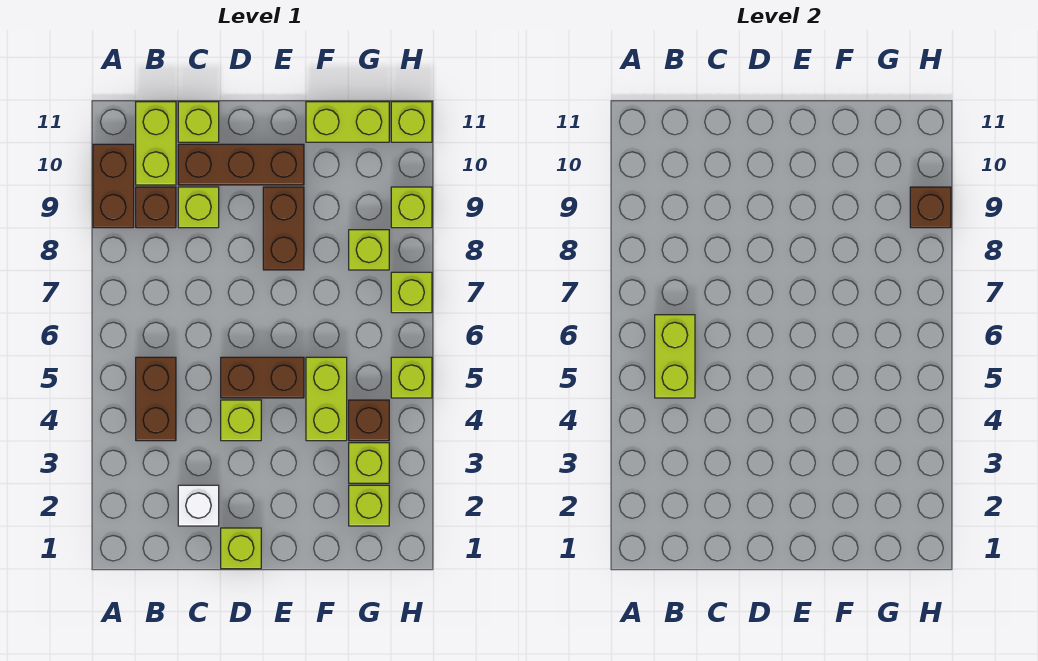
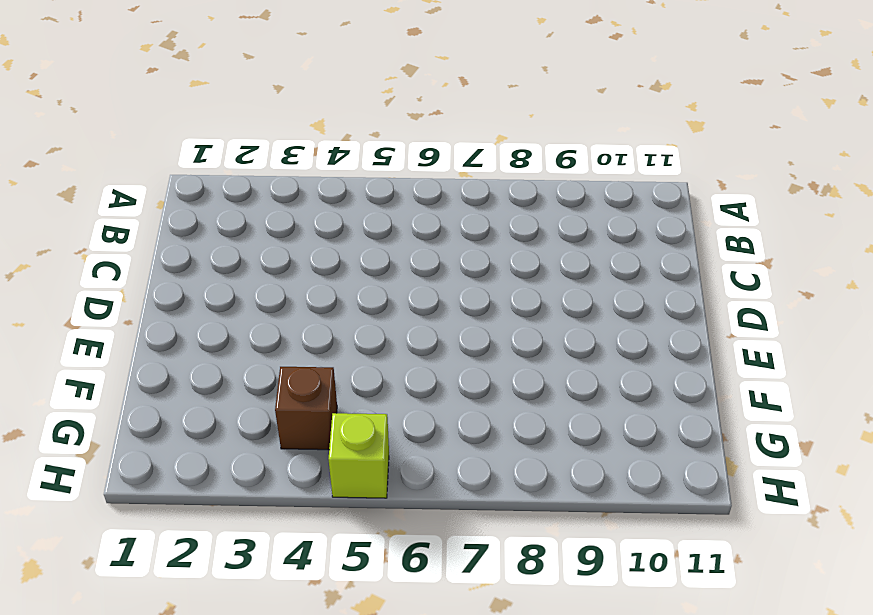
none -> brown 1x2 brick [93,144,134,228]
none -> brown 1x2 brick [136,357,176,441]
none -> brown 1x1 brick [136,187,176,228]

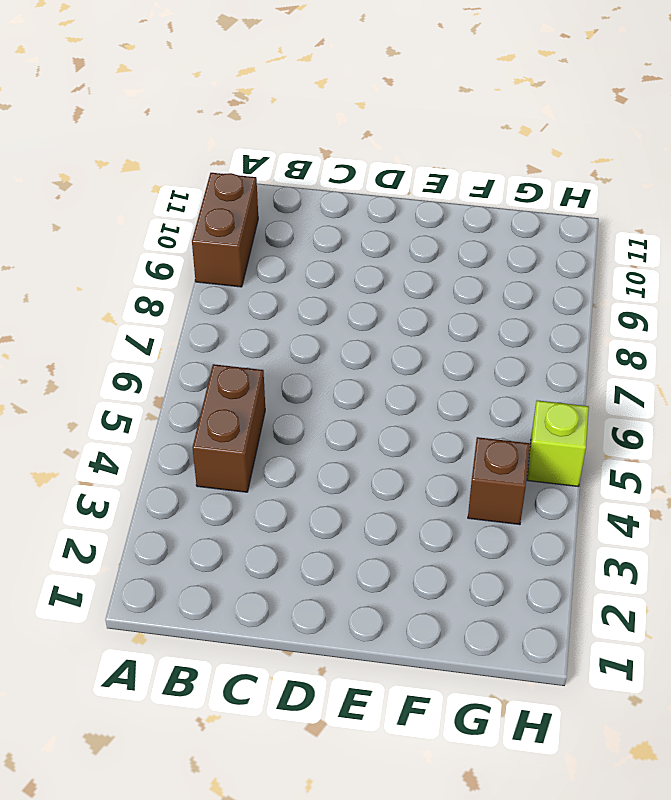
none -> brown 1x1 brick [136,187,176,228]
none -> lime 1x2 brick [136,102,176,185]
none -> white 1x1 brick [178,485,219,526]

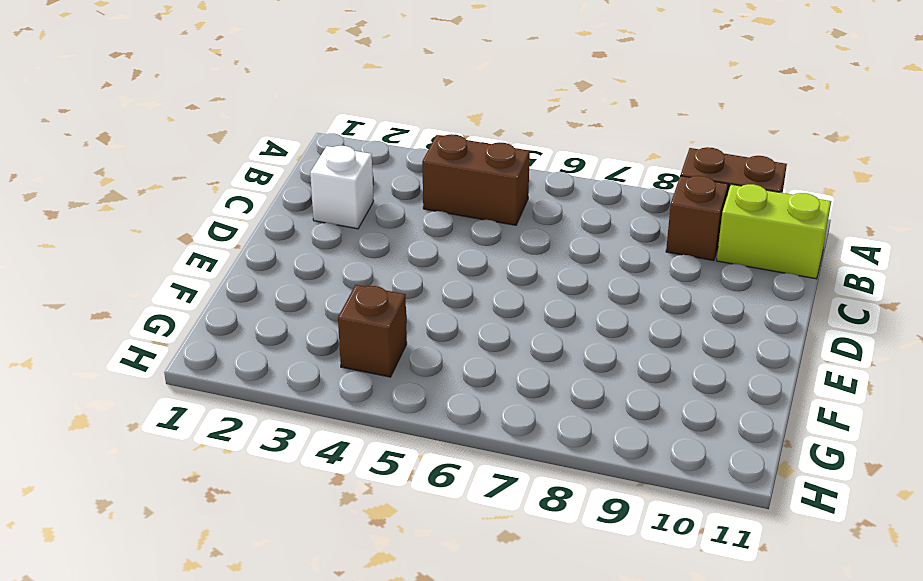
none -> lime 1x1 brick [178,187,219,228]
none -> brown 1x3 brick [178,144,304,185]
none -> lime 1x1 brick [178,102,219,142]

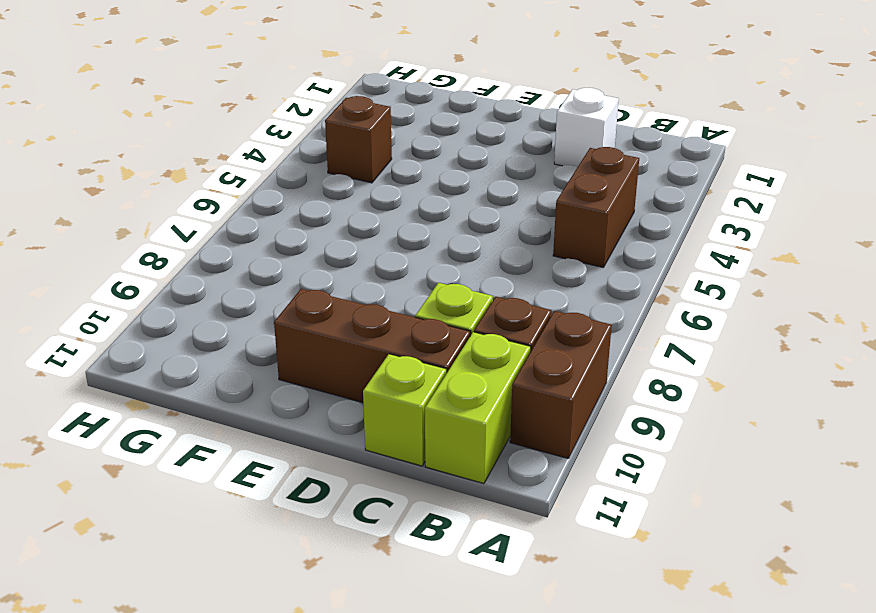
none -> lime 1x1 brick [221,528,261,569]
none -> lime 1x1 brick [221,400,261,441]
none -> brown 1x2 brick [221,357,304,398]

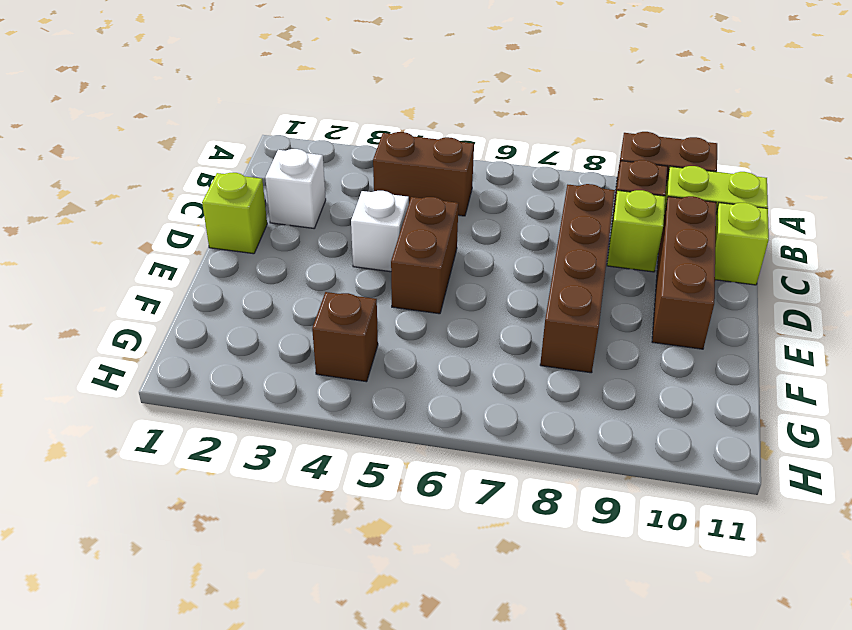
brown 1x4 brick [540,184,615,373] -> brown 1x2 brick [263,187,304,270]
white 1x1 brick [351,191,409,272] -> lime 1x1 brick [221,400,261,441]
none -> lime 1x2 brick [306,357,347,441]
none -> lime 1x2 brick [306,102,389,142]
none -> lime 1x1 brick [349,485,389,526]

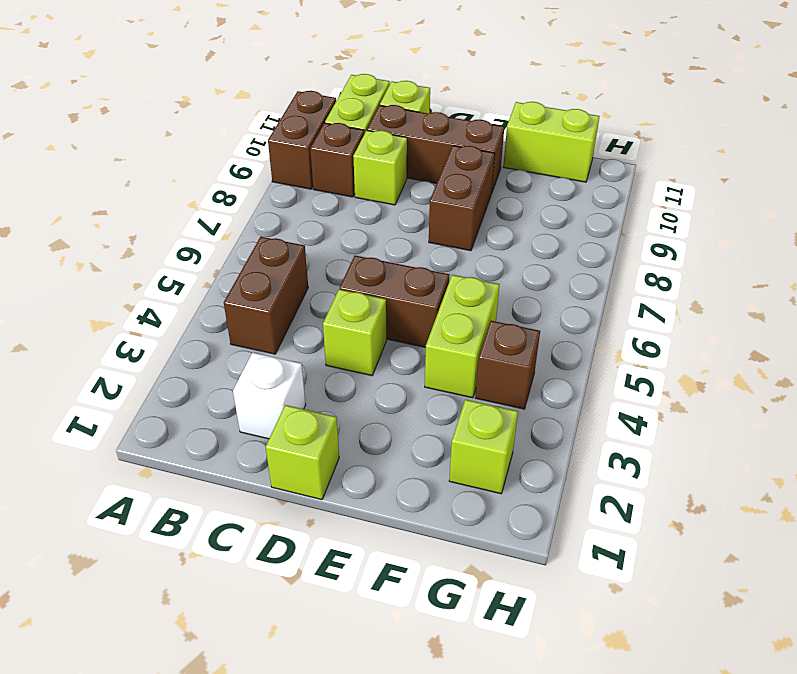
none -> lime 1x1 brick [349,443,389,483]
none -> lime 1x1 brick [349,230,389,270]
none -> lime 1x1 brick [391,357,432,398]

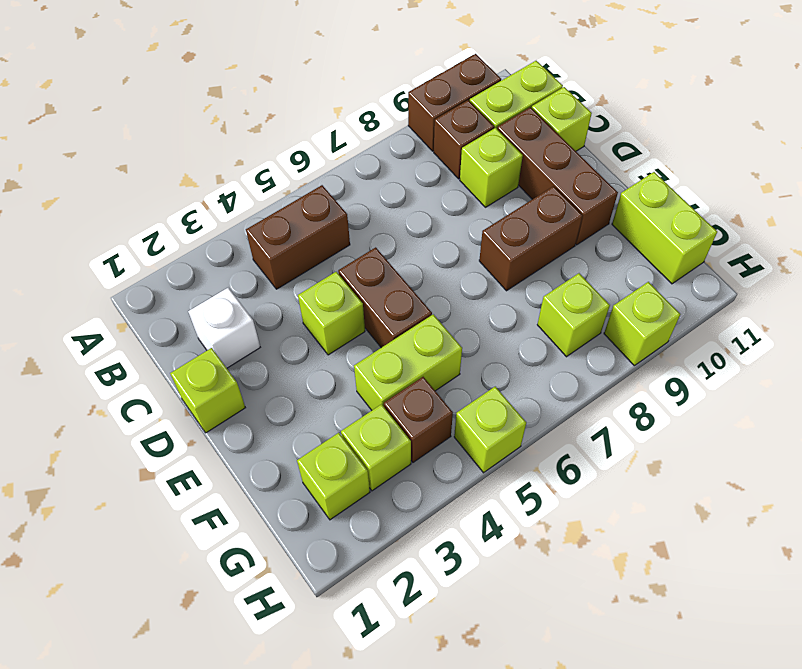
none -> lime 1x1 brick [391,272,432,313]
none -> lime 1x1 brick [391,102,432,142]
none -> lime 1x2 brick [655,315,695,398]

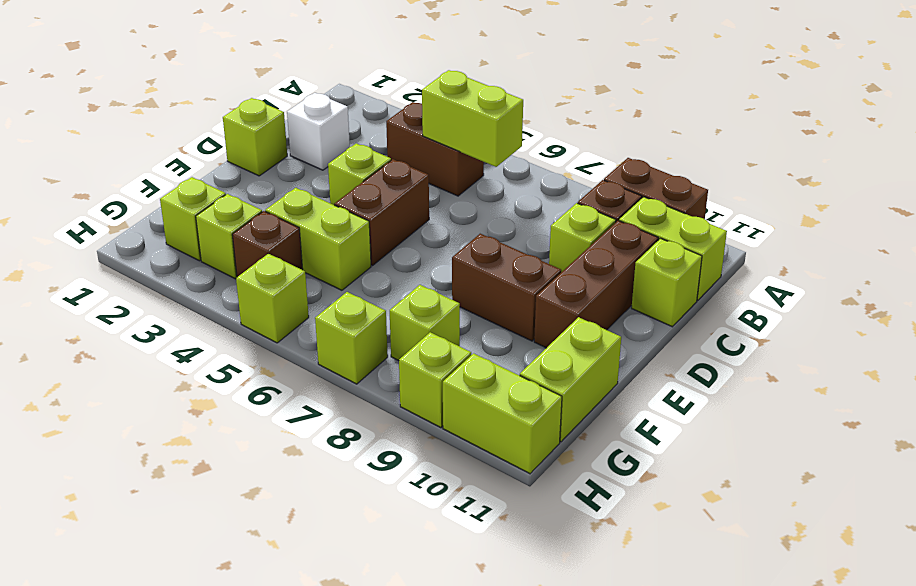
lime 1x2 brick [443,353,562,474] -> lime 1x1 brick [391,102,432,142]
none -> brown 1x1 brick [910,187,951,228]

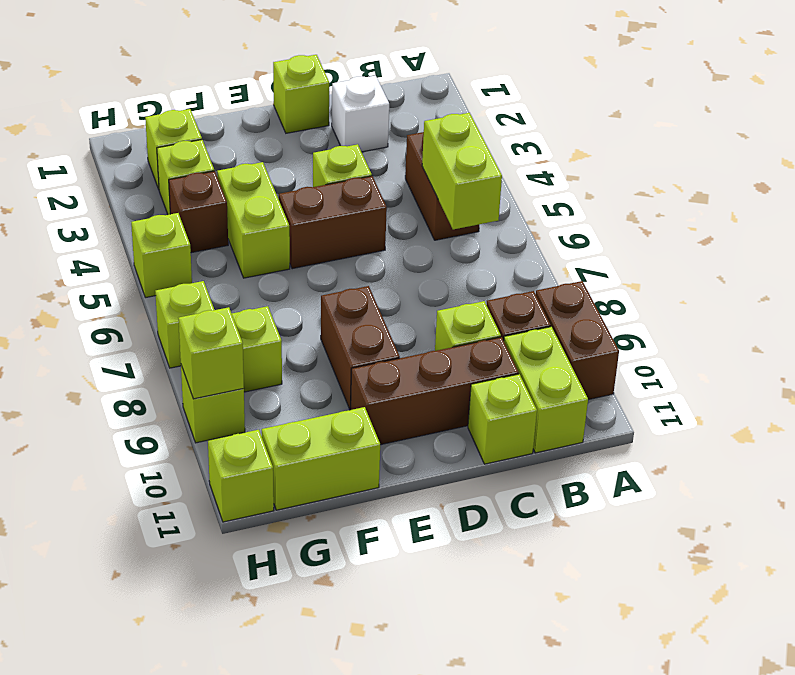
lime 1x1 brick [178,307,244,399] -> brown 1x1 brick [910,187,951,228]

